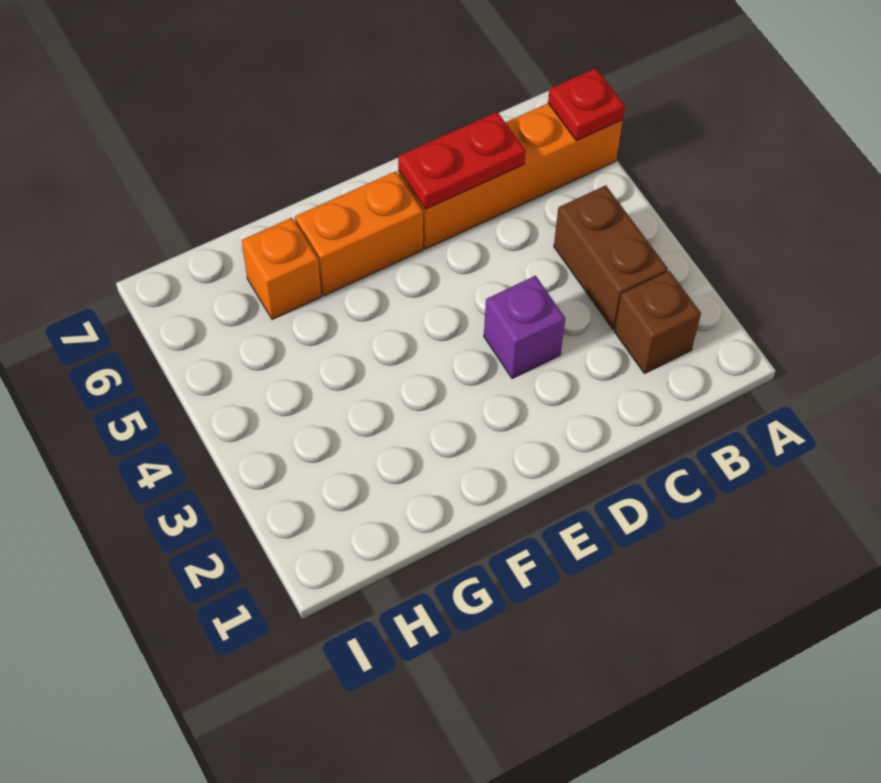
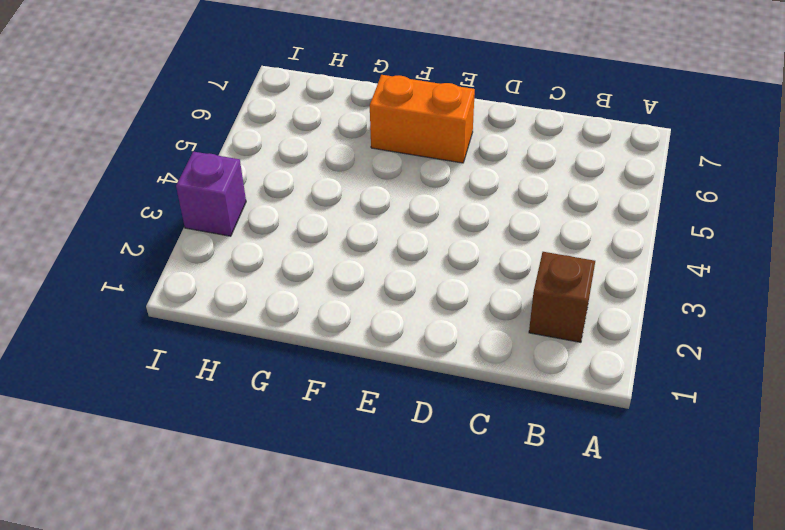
purple 1x1 brick [176,152,246,236] -> purple 1x1 brick moved to [484,276,565,379]
none -> orange 1x4 brick [398,103,623,249]
none -> brown 1x2 brick [554,185,668,329]

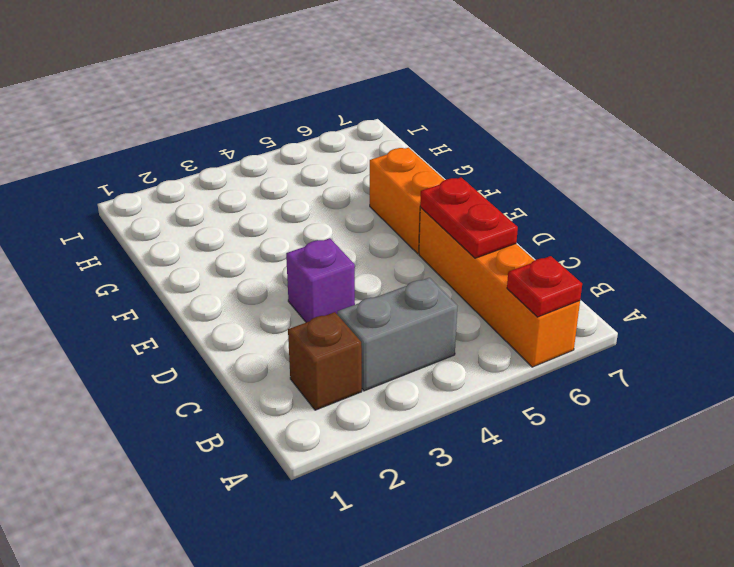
grey 1x2 brick [337,278,457,391] -> brown 1x2 brick [554,185,668,329]
none -> orange 1x1 brick [242,218,321,320]

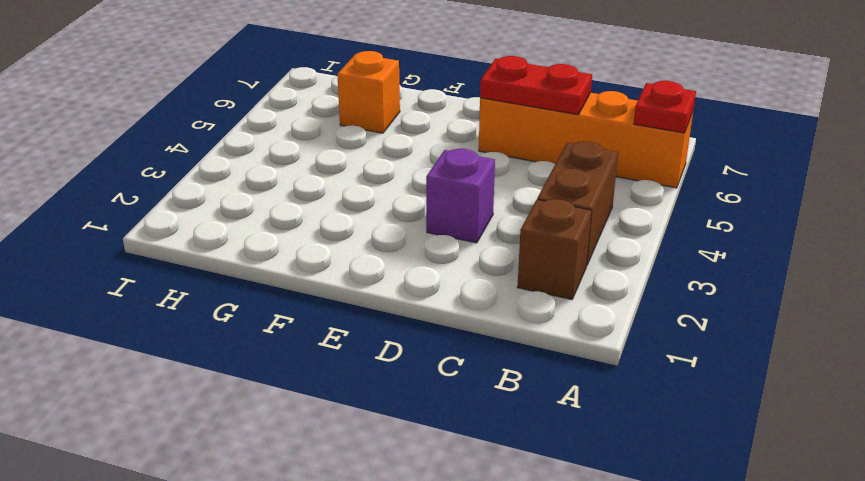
none -> orange 1x2 brick [295,171,423,296]

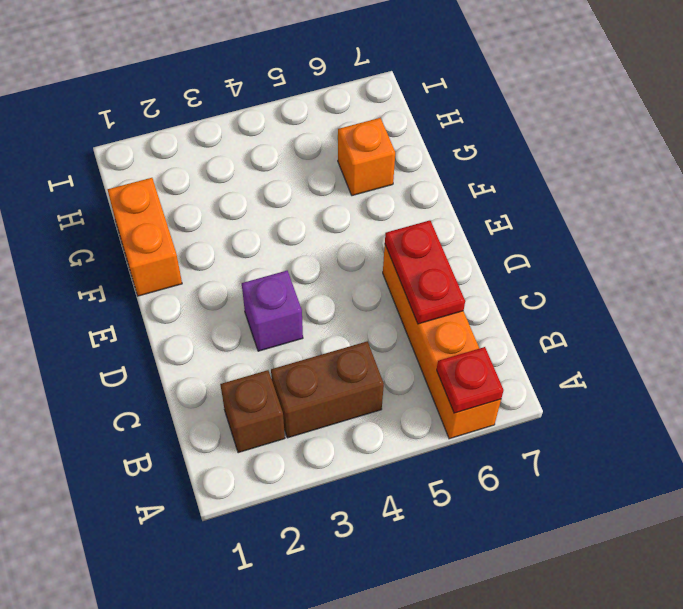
orange 1x2 brick [108,178,182,296] -> orange 1x2 brick moved to [295,171,423,296]

